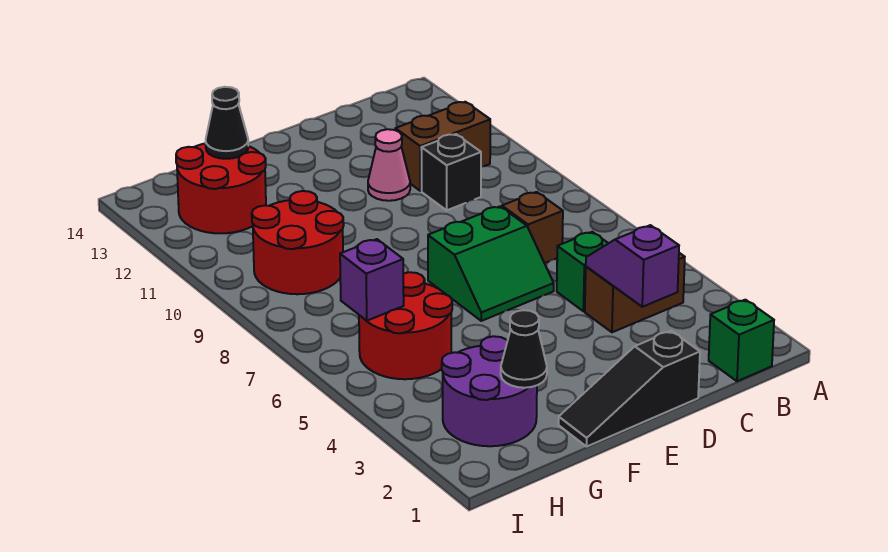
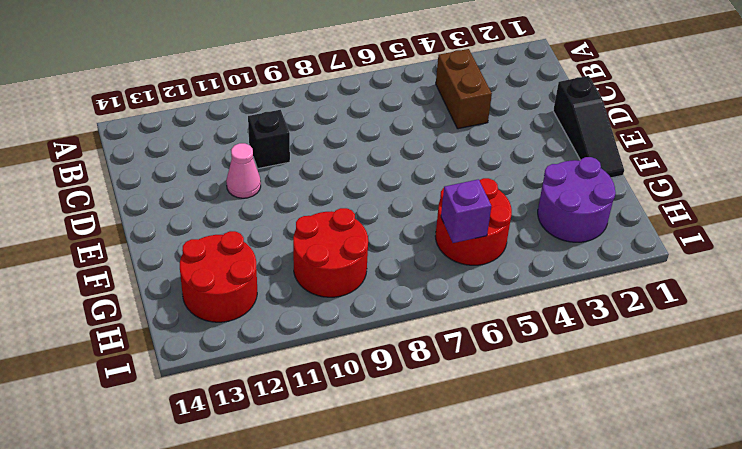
none -> green 1x1 brick [709,300,774,381]
none -> brown 1x2 brick [395,102,490,191]
none -> green 1x1 brick [557,232,608,311]

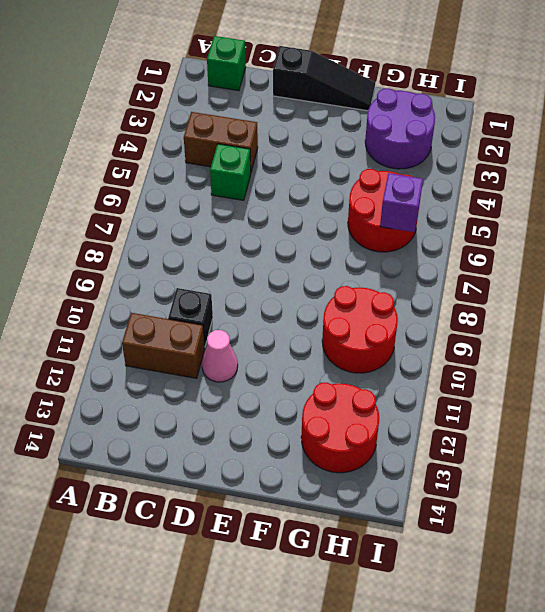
none -> brown 1x1 brick [502,192,563,263]
none -> green 2x2 slope [428,206,554,321]
none -> purple 1x2 slope [586,225,679,307]

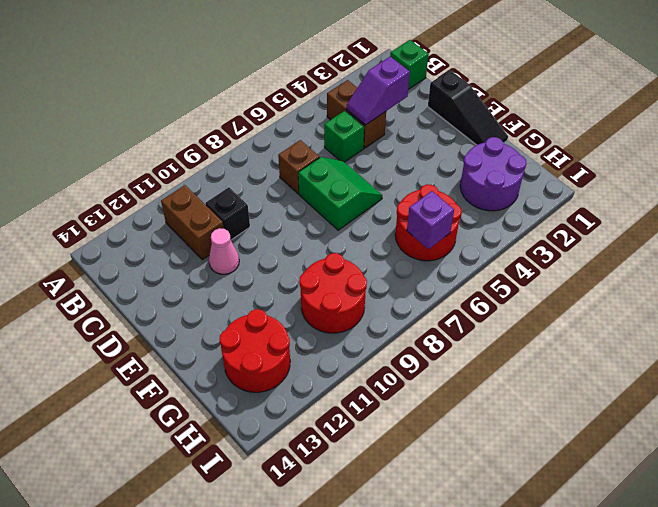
none -> black 1x1 cone [501,310,547,388]
none -> black 1x1 cone [206,87,248,159]

